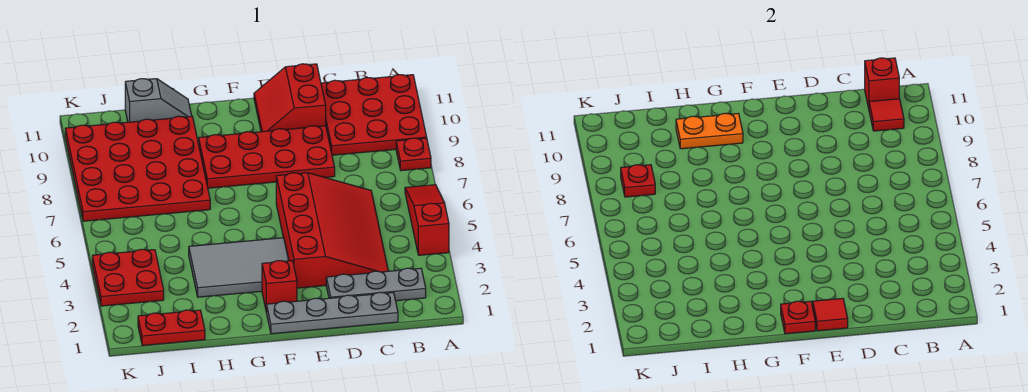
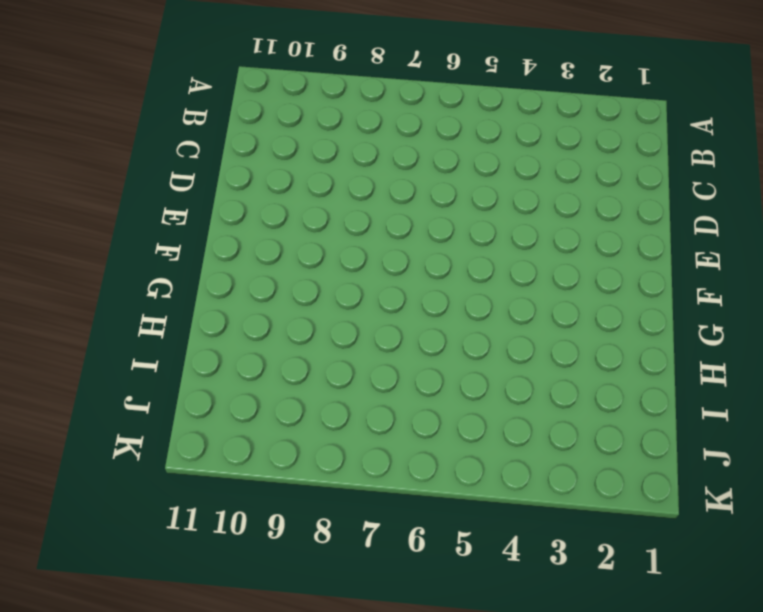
none -> red 1x3 slope [405,185,449,255]
none -> red 1x1 plate [396,138,431,171]
none -> red 3x3 plate [321,75,427,155]

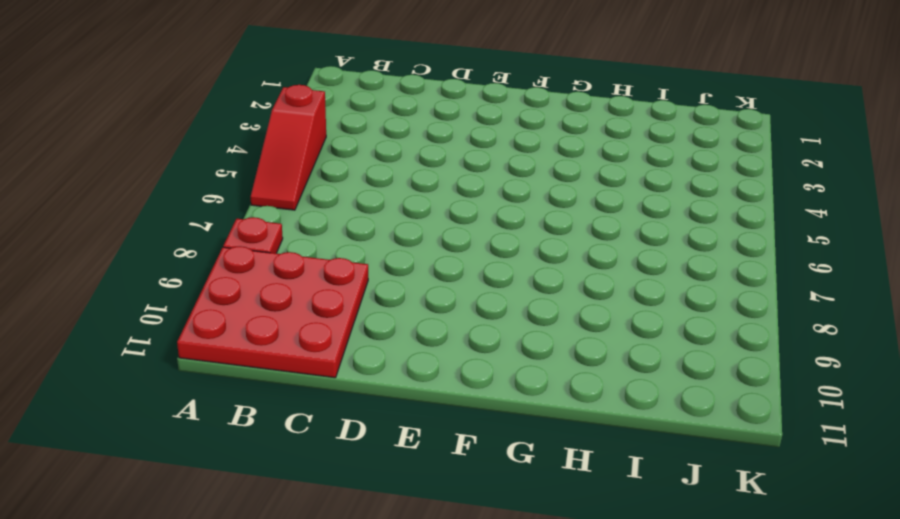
none -> grey 1x3 plate [326,268,426,301]
none -> grey 1x4 plate [267,292,398,334]
none -> red 3x4 slope [276,173,388,288]

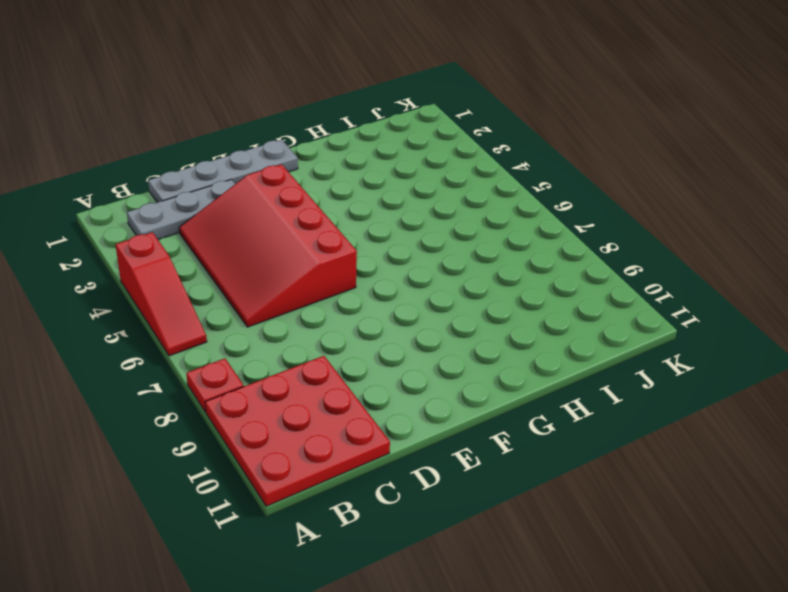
none -> red 2x4 plate [199,126,335,188]
none -> red 2x2 slope [254,64,326,132]
none -> red 1x1 brick [262,261,297,312]

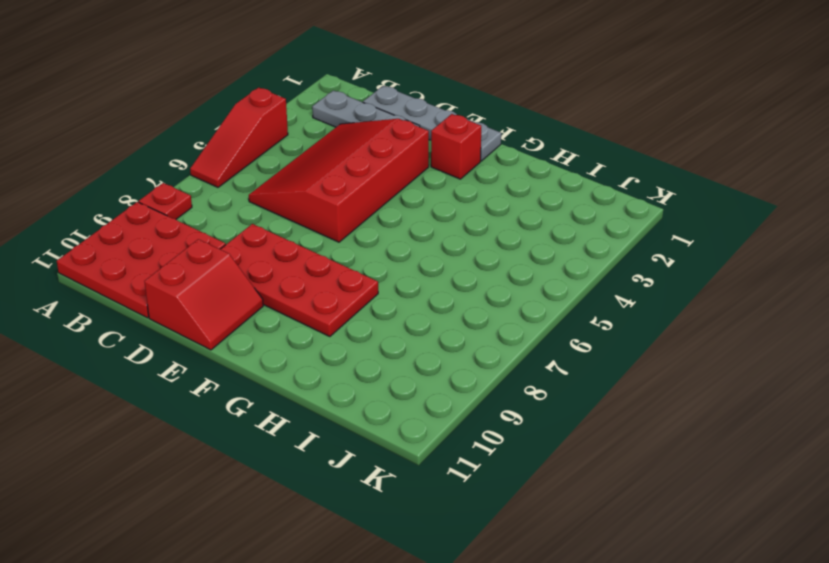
none -> grey 2x3 tile [189,238,289,297]
none -> red 4x4 plate [65,116,210,221]
none -> grey 1x2 slope [125,79,192,122]

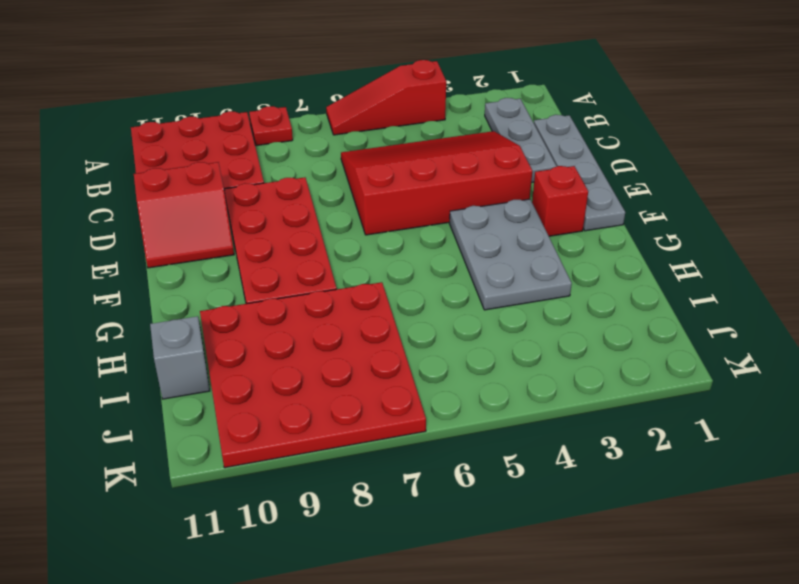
grey 2x3 plate [449,199,572,310] -> grey 2x3 tile [189,238,289,297]
none -> red 1x2 plate [138,310,205,346]
none -> red 2x2 plate [92,249,164,306]
none -> red 1x1 tile [869,99,904,131]

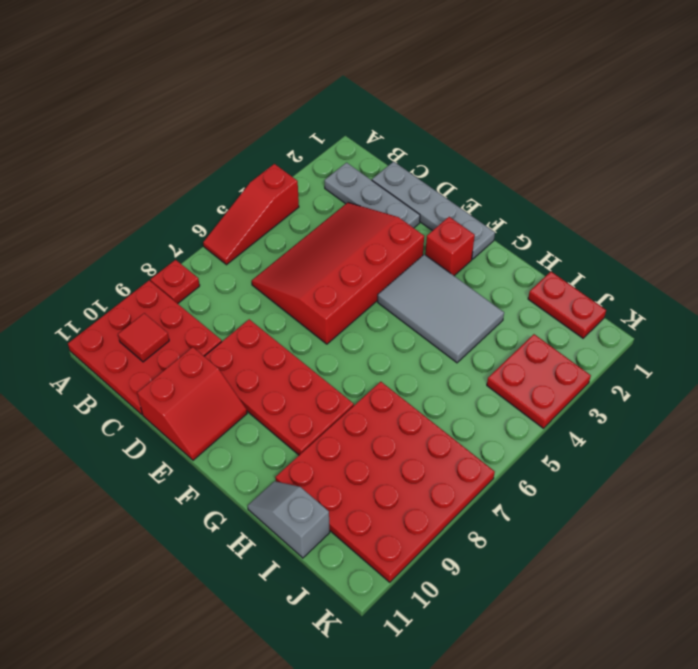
none -> red 1x1 brick [865,58,899,108]
none -> red 1x1 tile [813,298,848,331]
none -> red 1x1 plate [781,301,815,334]

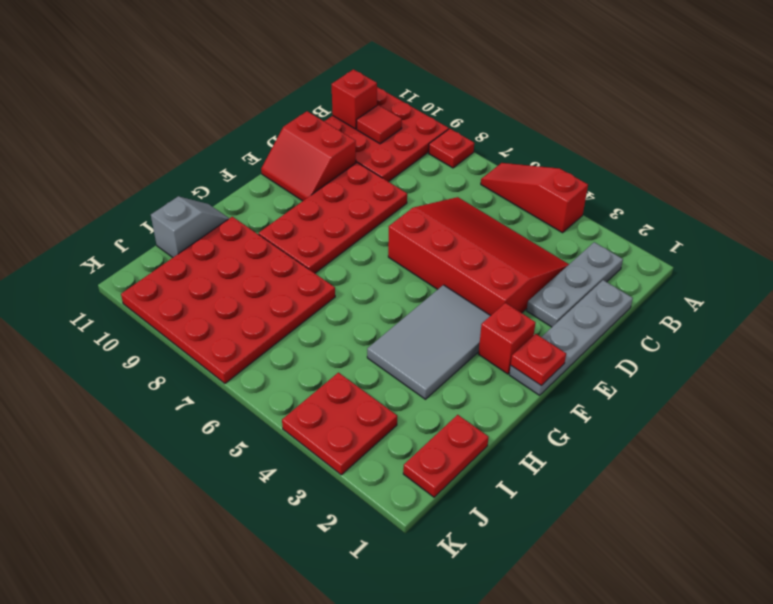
none -> red 1x1 tile [813,298,848,331]
none -> orange 1x2 plate [676,113,743,149]
none -> red 1x1 plate [621,165,655,197]

